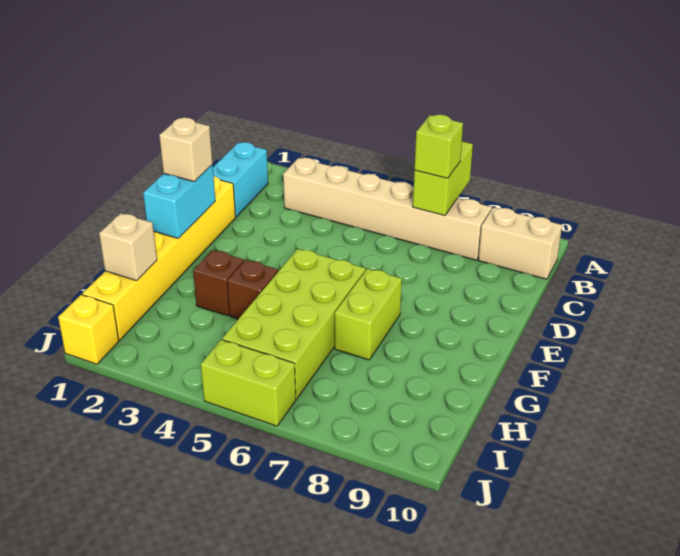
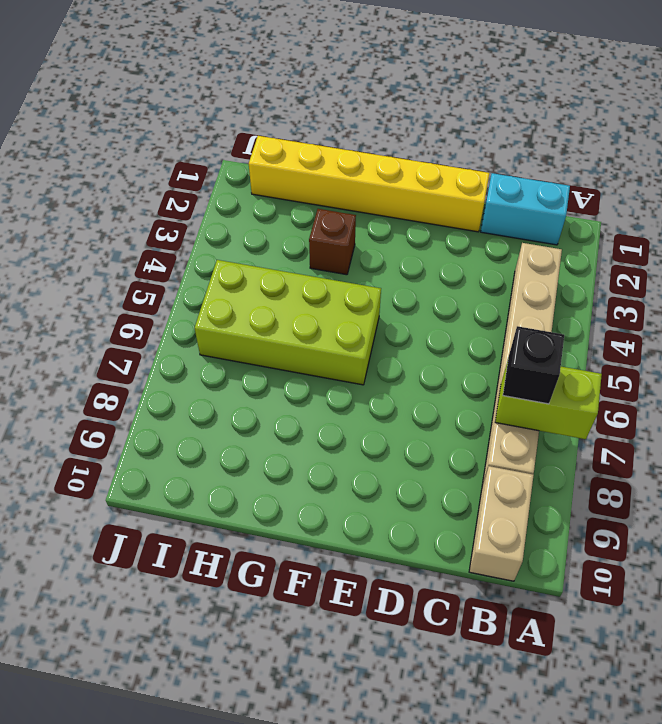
black 1x1 brick [503,326,564,404] -> lime 1x1 brick [414,115,463,178]
none -> lime 1x2 brick [335,269,402,360]
none -> brown 1x1 brick [227,260,278,319]
none -> yellow 1x1 brick [58,295,119,364]

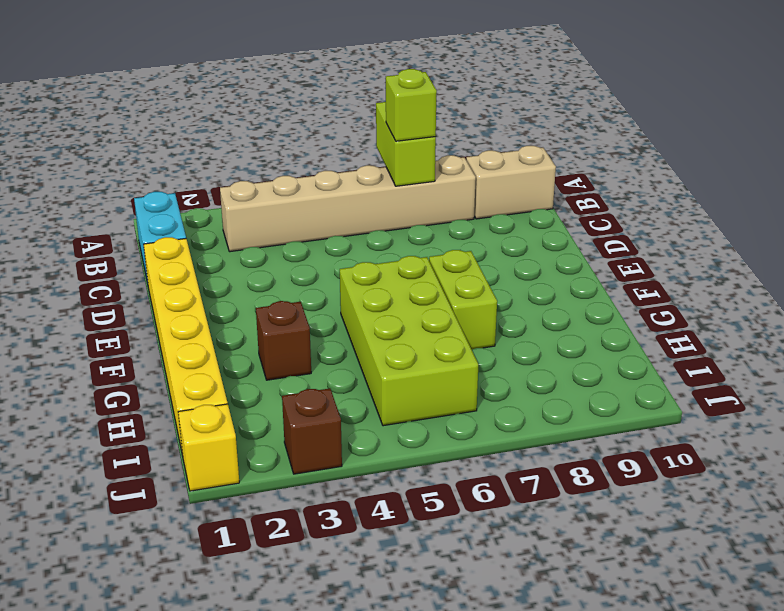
brown 1x1 brick [282,388,342,474] -> brown 1x1 brick moved to [227,260,278,319]
none -> lime 1x2 brick [201,340,296,426]
none -> cyan 1x2 brick [143,165,215,238]
none -> tan 1x1 brick [99,213,157,281]

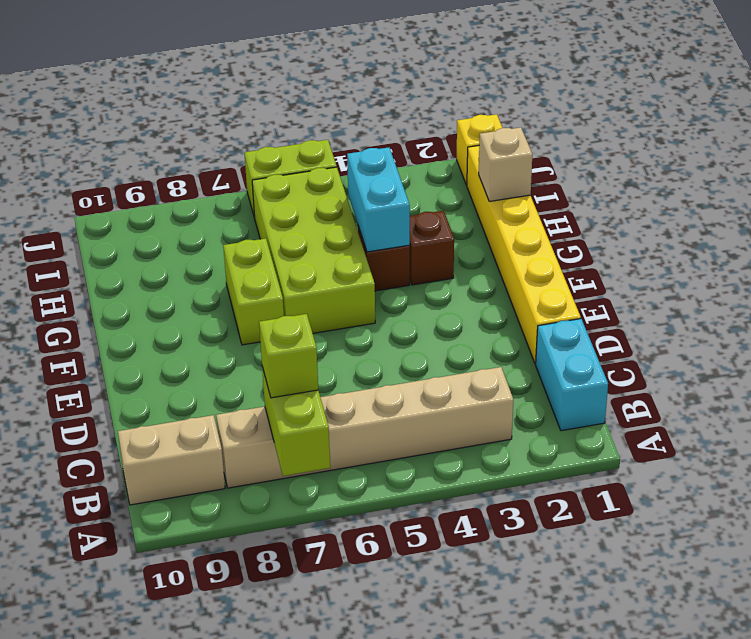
cyan 1x2 brick [347,147,410,252] -> cyan 1x2 brick moved to [143,165,215,238]
none -> tan 1x1 brick [159,118,212,182]

